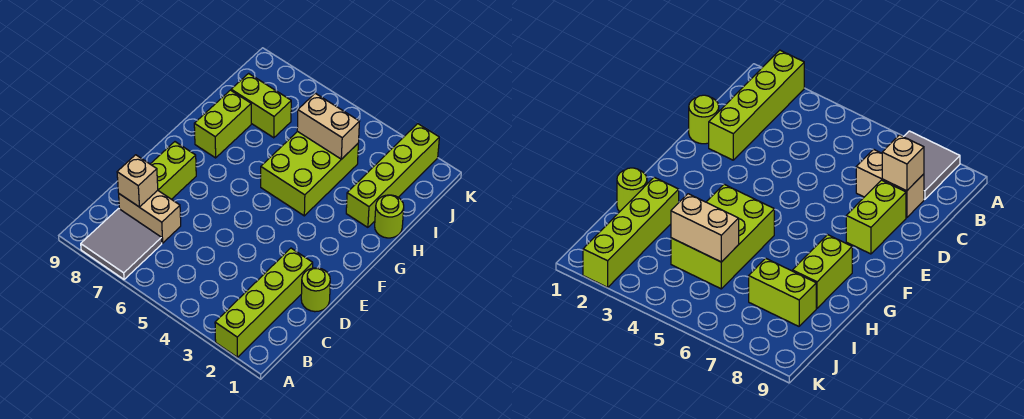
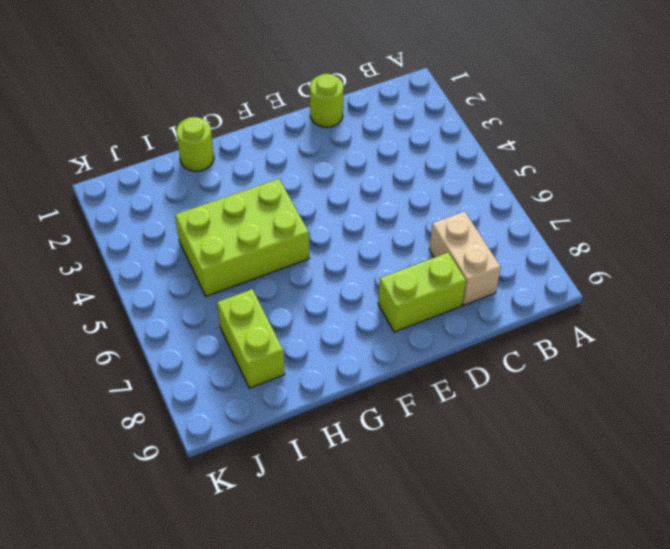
none -> lime 1x4 brick [215,248,313,357]
none -> grey 2x2 tile [81,209,162,279]
none -> lime 1x2 brick [194,90,251,158]

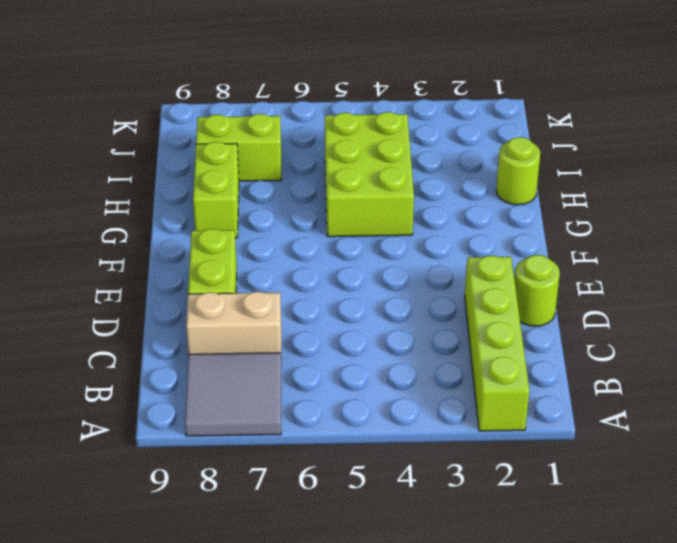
none -> lime 1x4 brick [346,124,439,227]
none -> tan 1x1 brick [117,155,158,207]
none -> tan 1x2 brick [297,93,360,159]

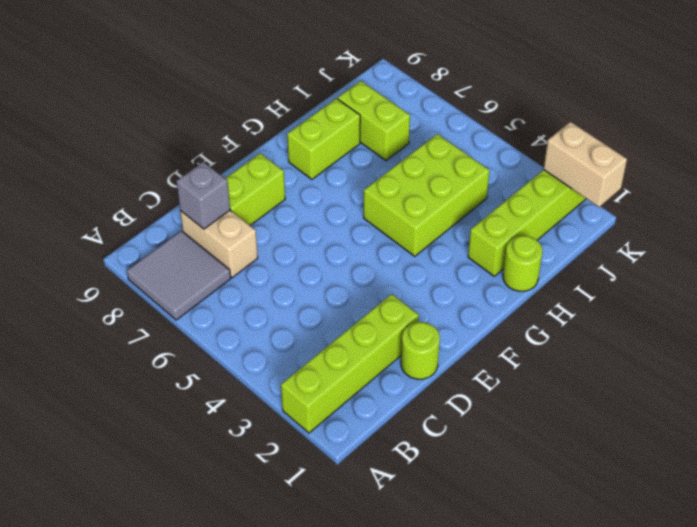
grey 1x1 brick [177,162,230,229] -> tan 1x1 brick [117,155,158,207]
tan 1x2 brick [544,122,627,207] -> tan 1x2 brick moved to [297,93,360,159]

